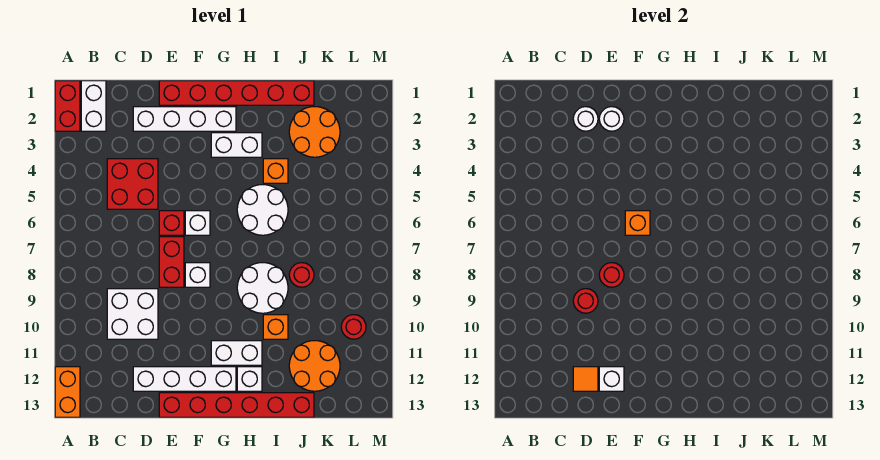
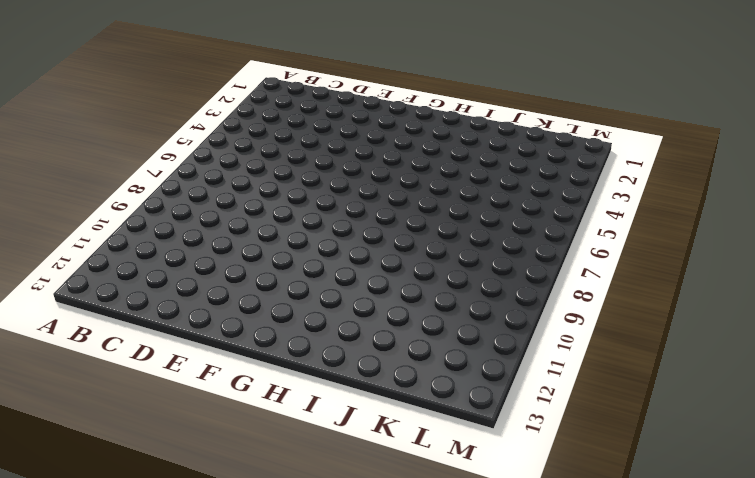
none -> red 1x2 brick [55,81,80,131]
none -> orange 1x2 brick [55,367,80,417]
none -> white 1x2 brick [81,81,106,131]
none -> red 2x2 brick [107,159,158,209]

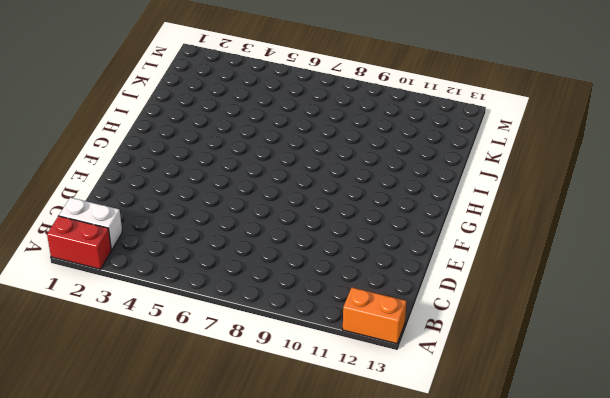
none -> red 2x2 brick [107,159,158,209]
none -> white 2x2 brick [107,289,158,339]
none -> white 1x4 brick [133,107,236,131]
none -> white 1x4 brick [133,367,236,391]

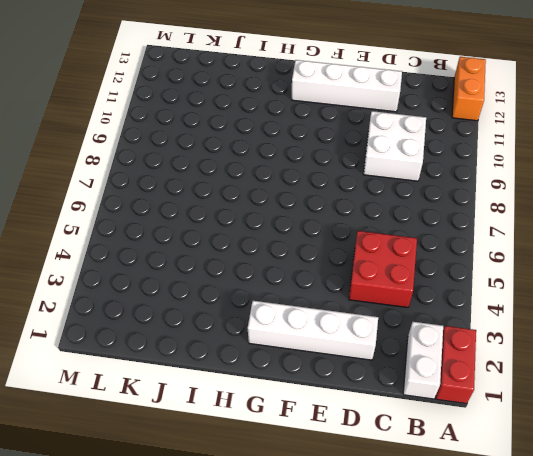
none -> red 1x6 brick [159,81,314,105]
none -> red 1x1 brick [159,211,184,235]
none -> red 1x2 brick [159,237,184,287]
none -> red 1x6 brick [159,393,314,417]

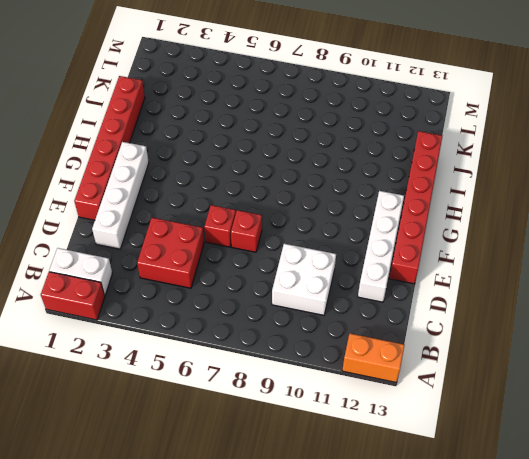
red 1x1 brick [231,210,262,252] -> red 1x2 brick [159,237,184,287]
none -> white 1x1 brick [185,211,210,235]
none -> white 1x1 brick [185,263,210,287]
none -> white 1x2 brick [211,133,262,157]
none -> white 1x2 brick [211,341,262,365]

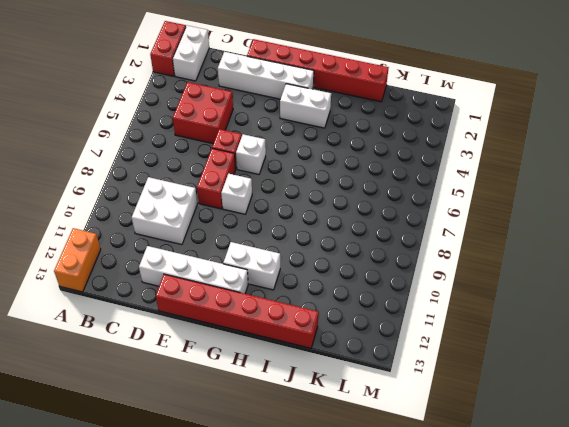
none -> white 2x2 round brick [237,185,288,235]
none -> white 2x2 round brick [237,263,288,313]
none -> white 1x1 brick [237,367,262,391]
none -> orange 1x1 brick [263,159,288,183]

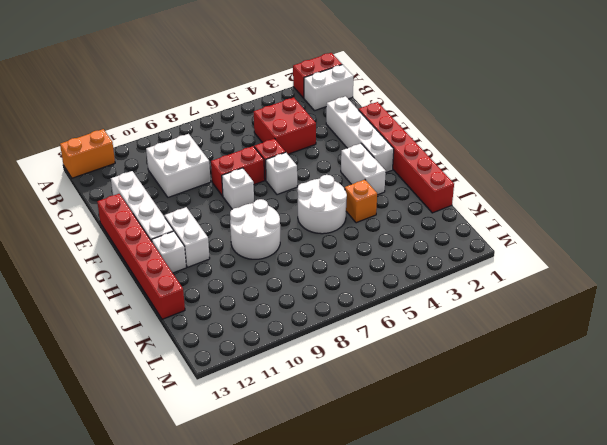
none -> orange 1x1 brick [263,315,288,339]
none -> orange 2x2 round brick [289,107,340,157]
none -> red 1x1 round brick [289,263,314,287]
none -> orange 2x2 round brick [289,341,340,391]

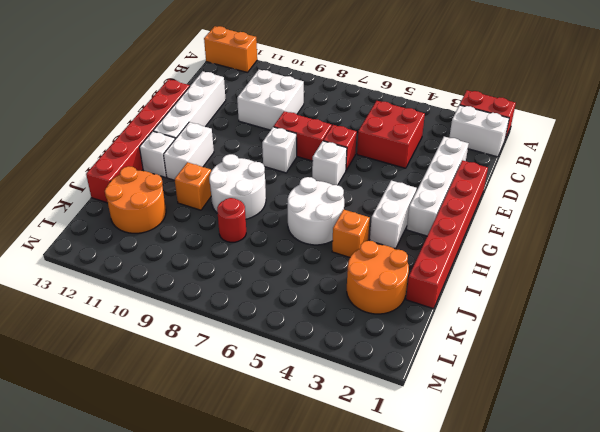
none -> red 1x1 round brick [341,315,366,339]
none -> white 1x1 round brick [573,107,598,131]
none -> red 1x1 round brick [573,289,598,313]
none -> orange 1x1 tile [573,367,598,391]

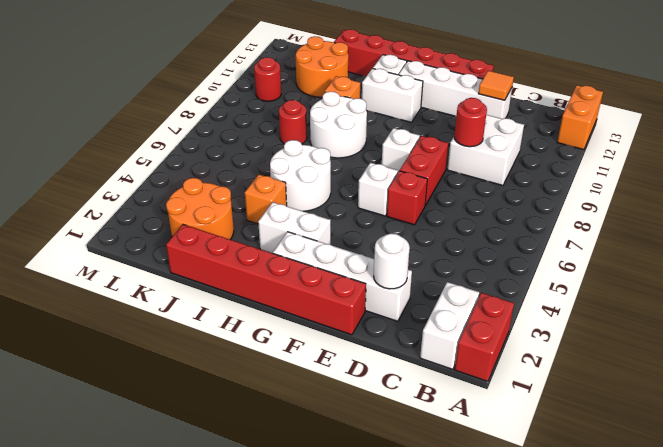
none -> red 2x2 brick [107,159,158,209]
none -> white 1x1 round brick [599,107,624,131]
none -> red 1x1 round brick [599,263,624,287]
none -> white 1x1 brick [599,367,624,391]

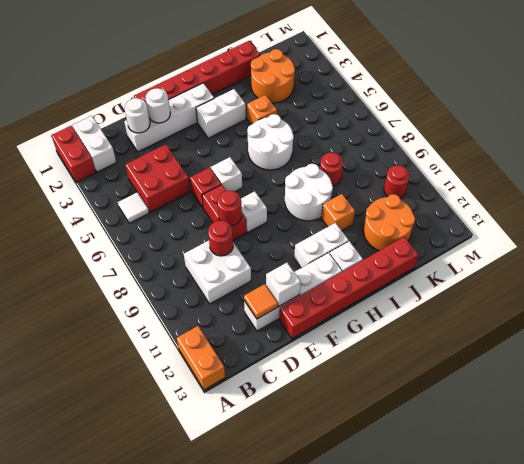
white 1x1 tile [118,192,149,223] -> none
none -> orange 1x1 brick [625,211,650,235]

